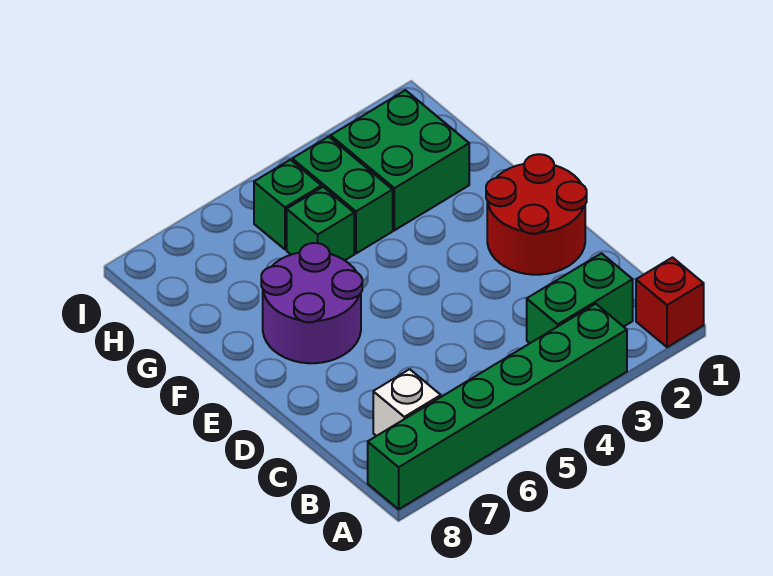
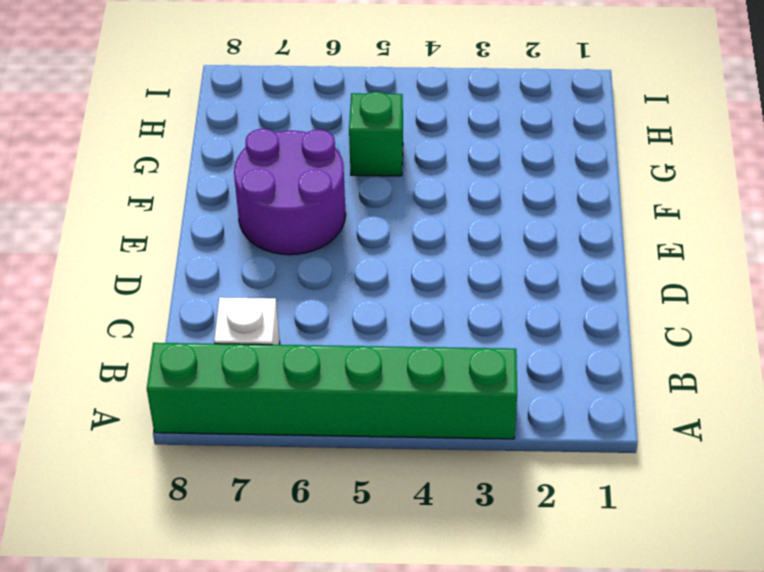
none -> red 1x1 brick [636,258,704,347]
none -> green 1x2 brick [527,253,633,343]

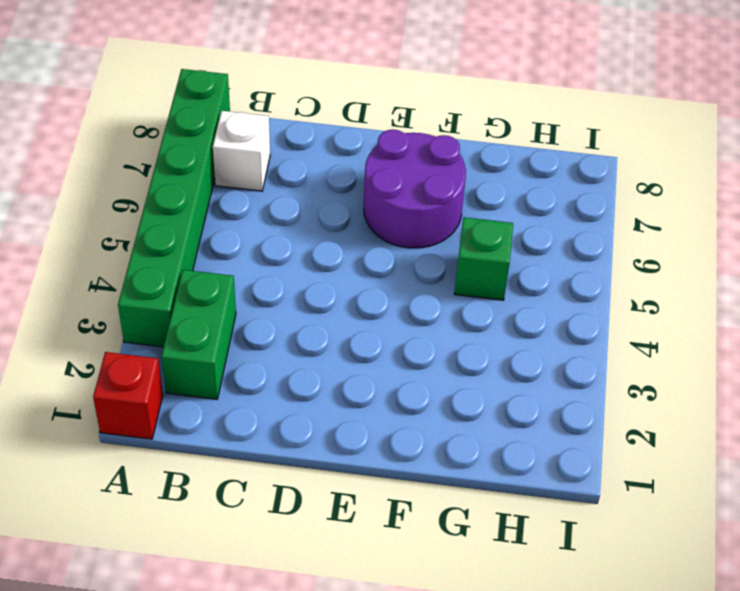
none -> red 2x2 round brick [486,154,587,275]
none -> green 2x2 brick [331,90,469,230]

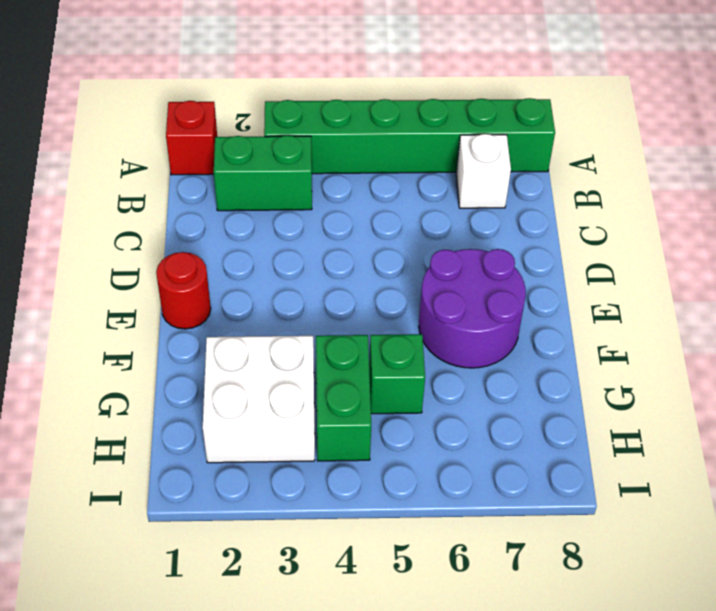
red 1x1 round brick [156,252,211,329] -> red 2x2 round brick [486,154,587,275]
white 2x2 brick [203,336,315,463] -> green 2x2 brick [331,90,469,230]
none -> green 1x1 brick [254,160,322,249]

